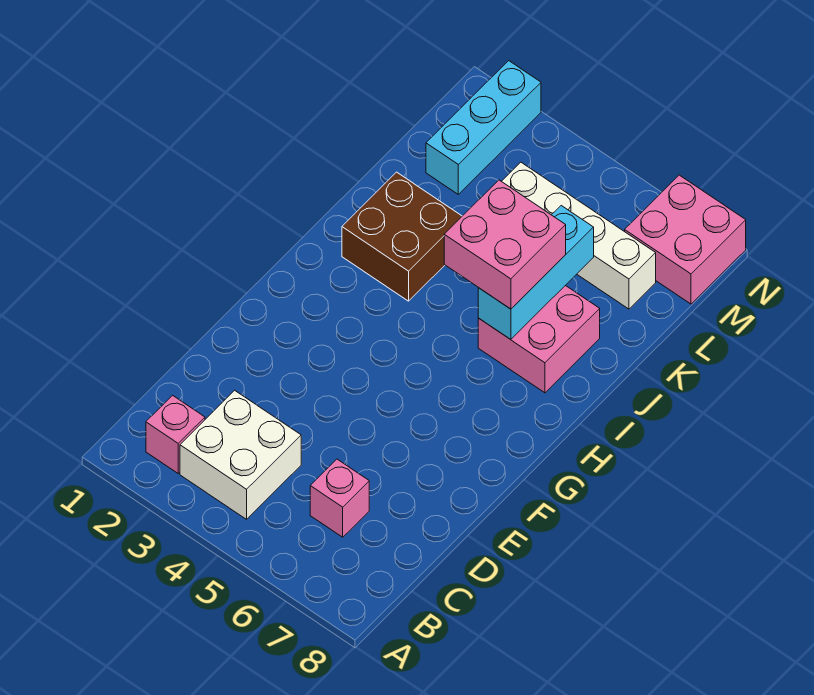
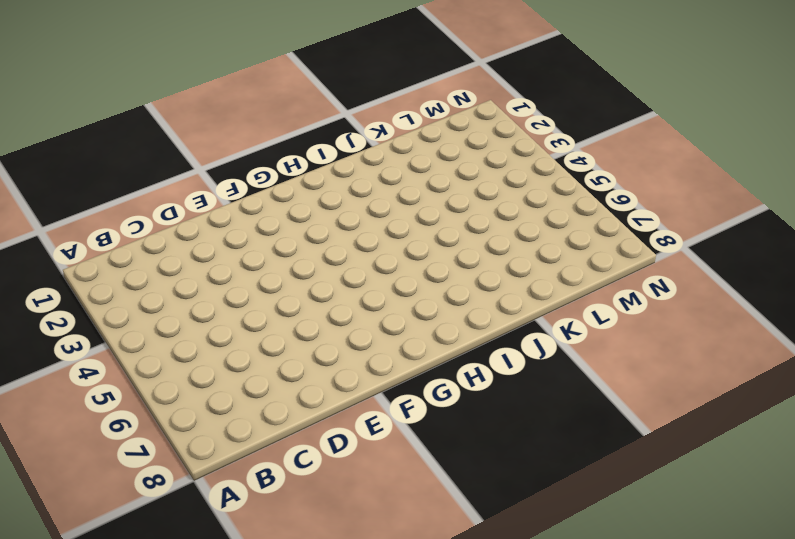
none -> pink 1x1 brick [146,395,205,473]
none -> white 2x2 brick [180,390,301,519]

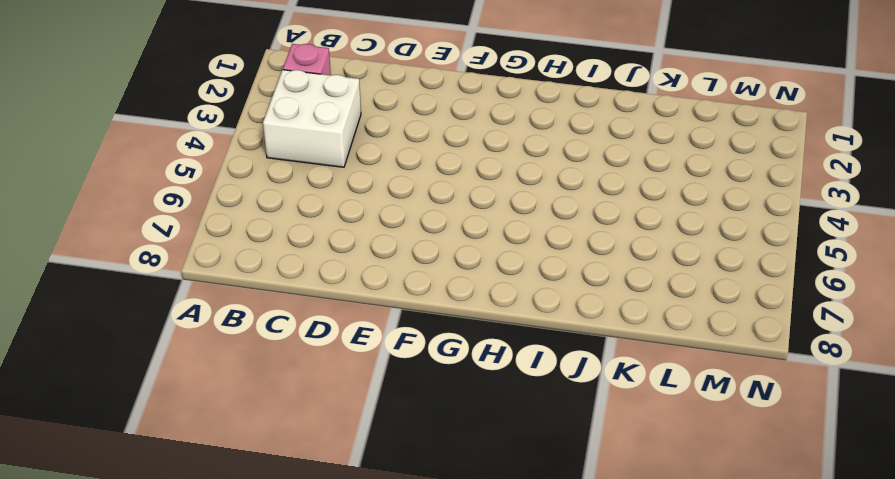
none -> pink 1x1 brick [310,459,369,537]
none -> brown 2x2 brick [342,172,462,301]

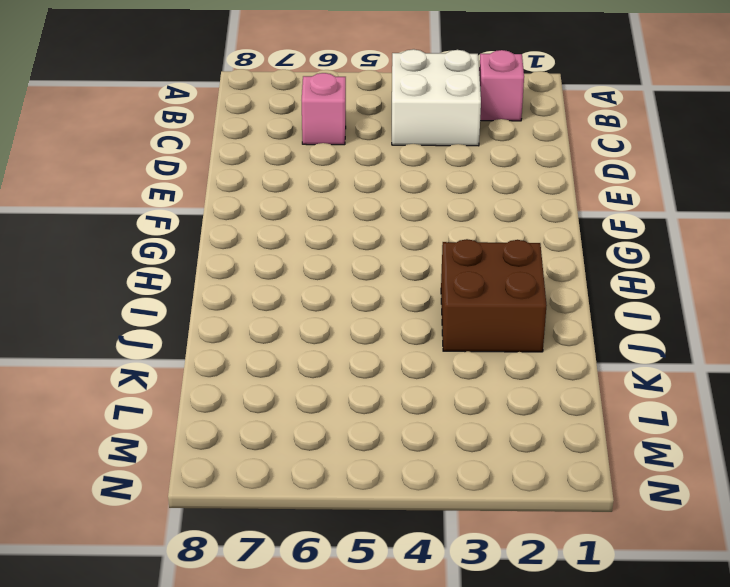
none -> pink 2x2 brick [478,285,600,393]
none -> cyan 1x3 brick [426,61,541,194]

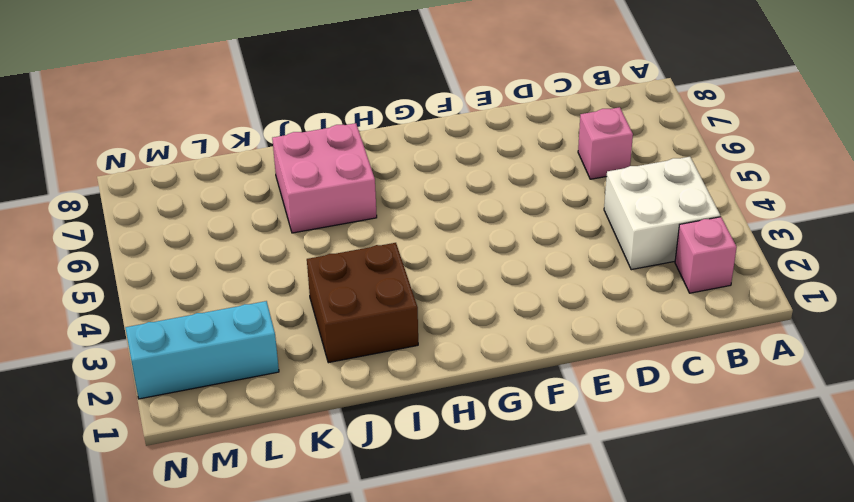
none -> white 1x4 brick [502,162,656,309]
none -> pink 2x2 brick [625,175,746,304]

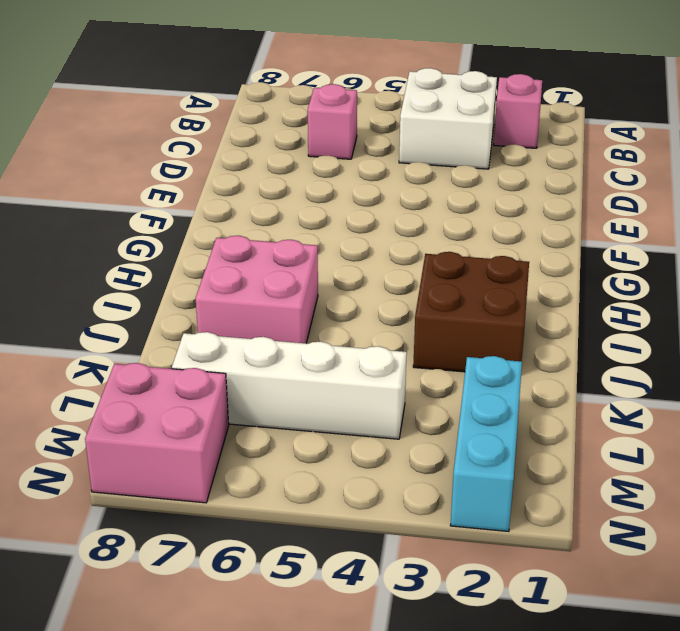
none -> cyan 1x3 brick [478,206,594,340]
none -> pink 2x2 brick [444,180,566,309]

